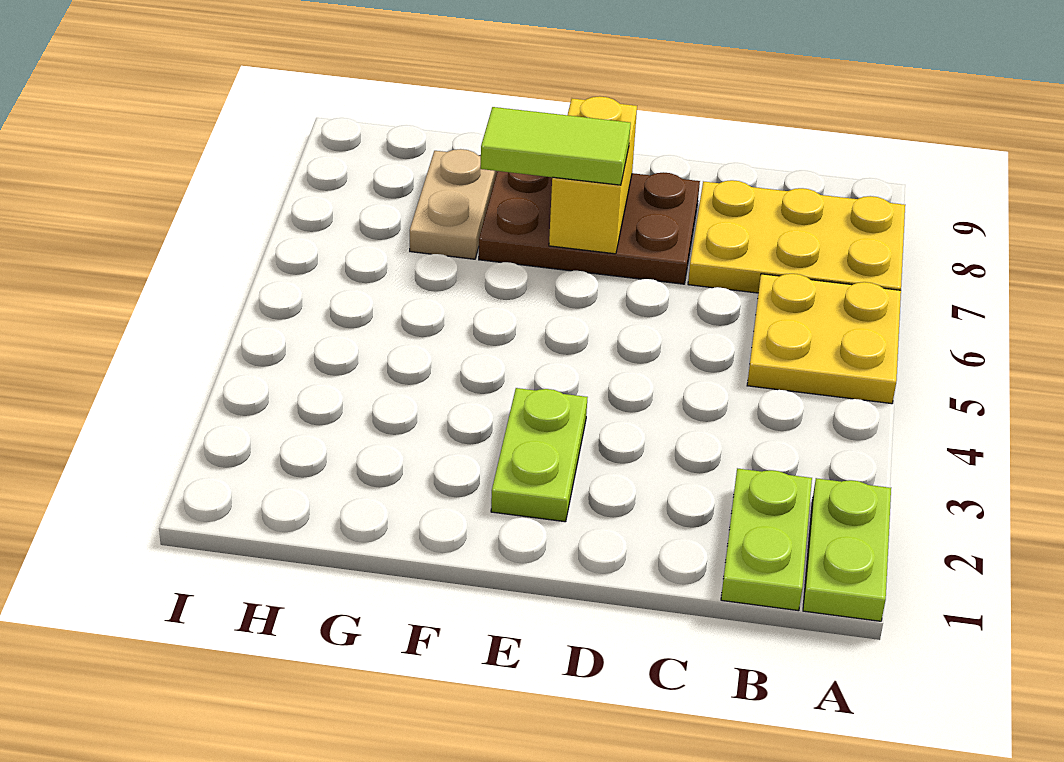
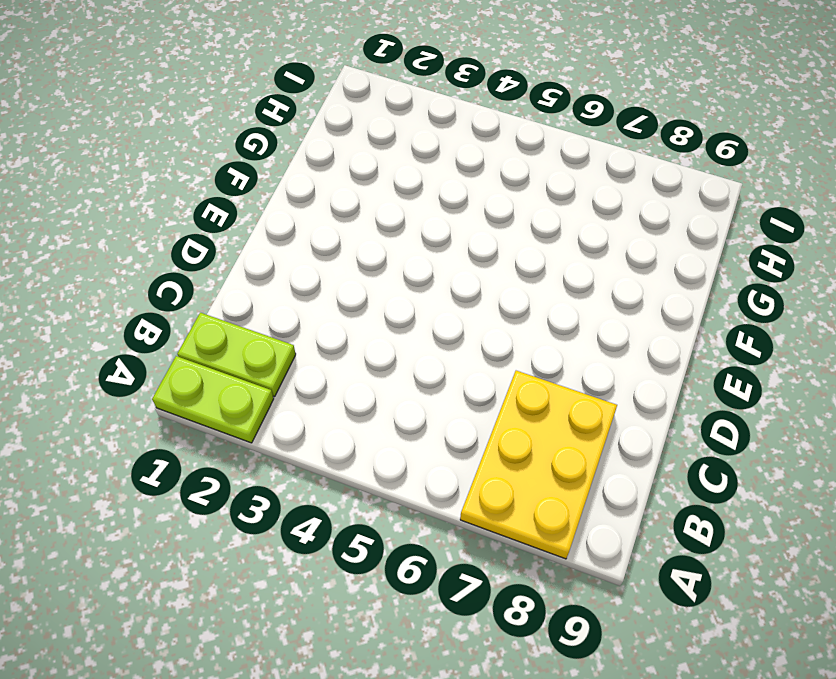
none -> yellow 2x2 plate [747,274,901,404]
none -> brown 2x3 plate [479,171,700,284]

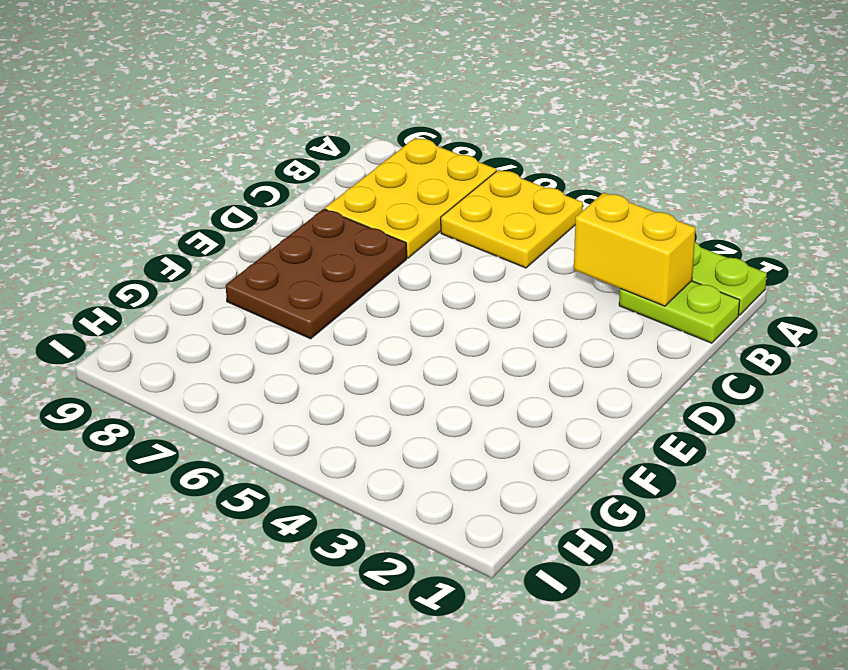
yellow 1x2 brick [574,193,696,306] -> yellow 1x2 brick moved to [549,96,637,254]
none -> lime 1x2 plate [491,388,588,522]
none -> tan 1x2 plate [410,149,497,259]

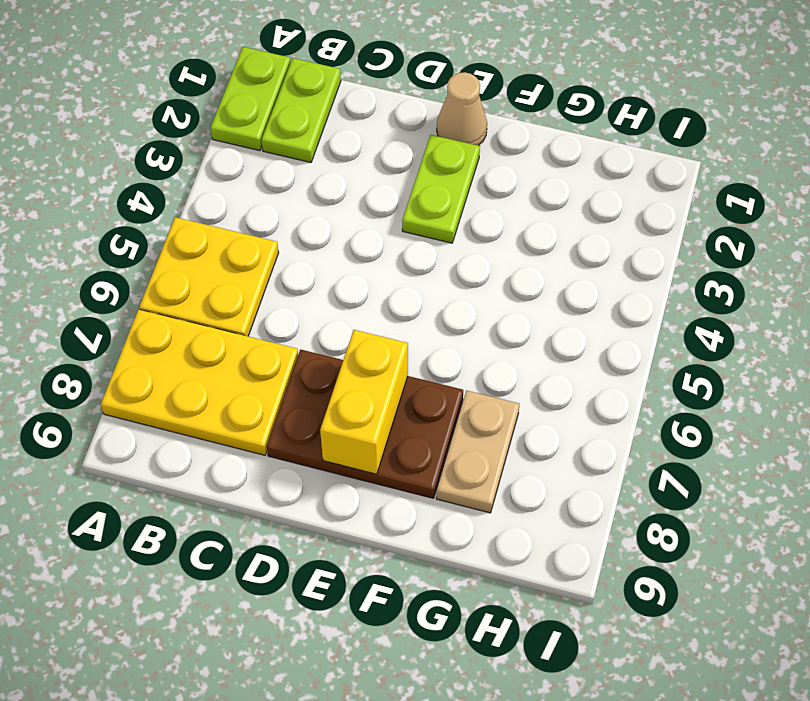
tan 1x1 cone [437,72,487,146] -> none
none -> lime 1x2 tile [481,107,631,185]

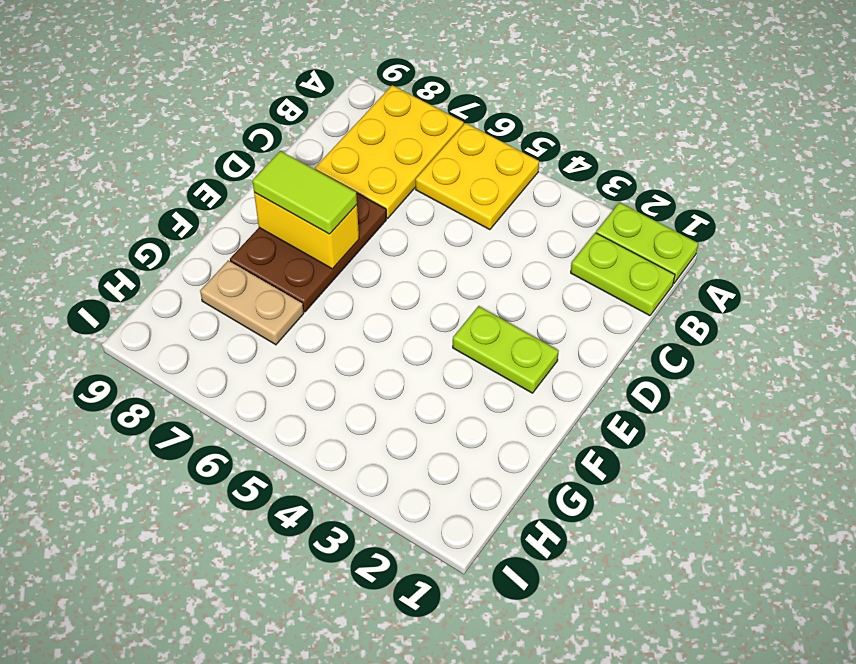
lime 1x2 tile [252,151,357,234] -> lime 1x2 tile turned to [481,107,631,185]

